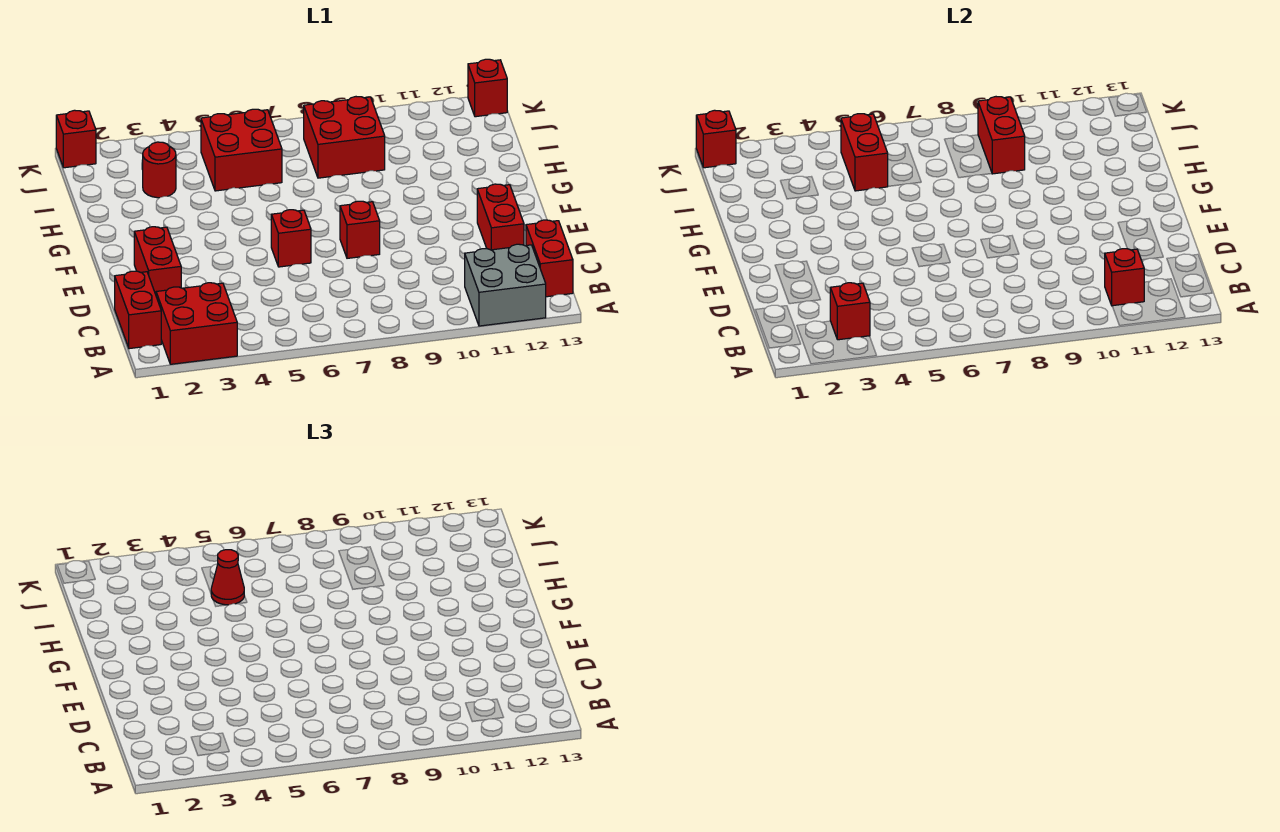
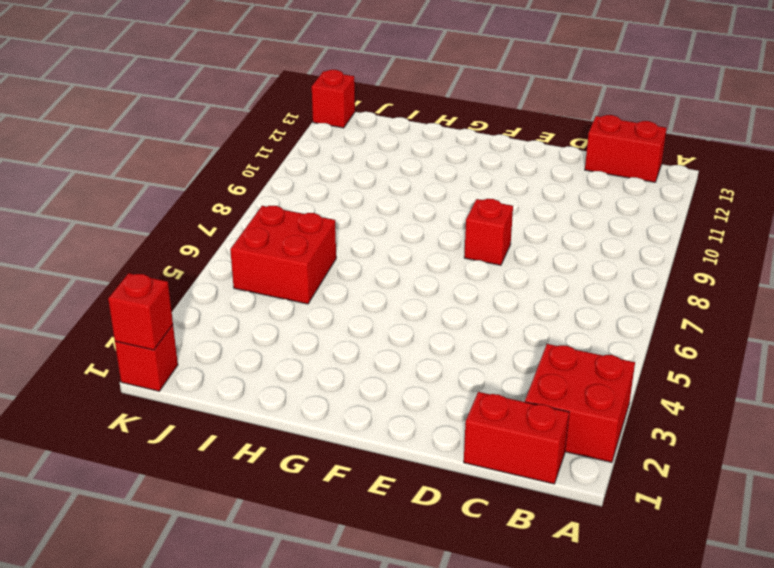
none -> grey 2x2 brick [465,244,546,326]
none -> red 1x2 brick [134,227,181,294]
none -> red 1x2 brick [477,184,524,250]

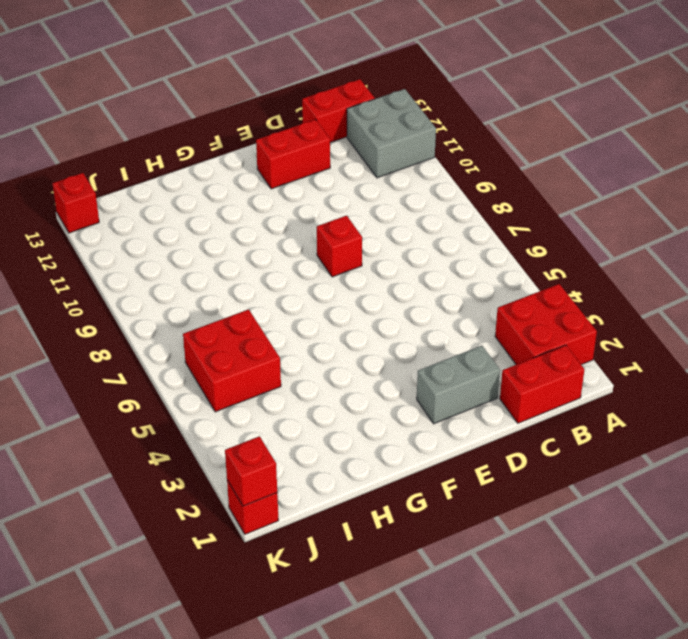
grey 1x2 brick [417,346,500,424] -> red 1x2 brick [134,227,181,294]
none -> red 1x1 brick [271,210,311,267]
none -> red 1x1 round brick [143,142,176,198]
none -> red 2x2 brick [304,97,385,178]

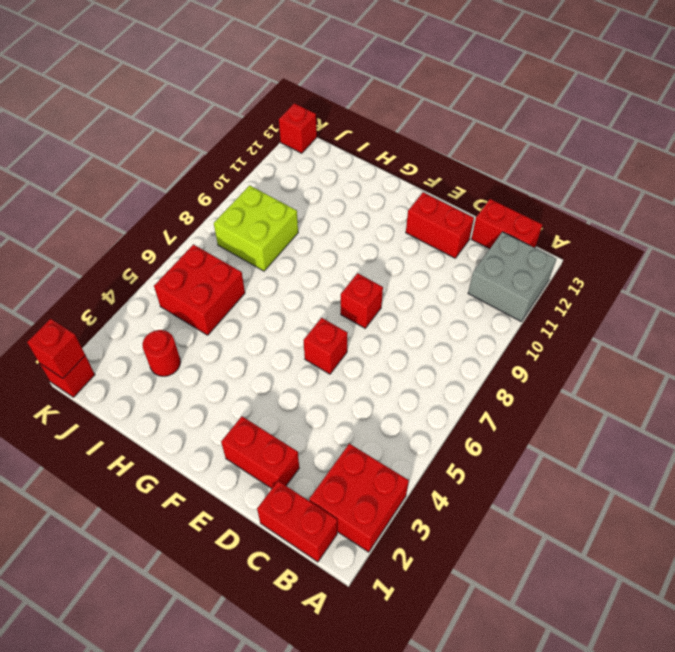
lime 2x2 brick [214,185,298,271] -> red 2x2 brick [304,97,385,178]
none -> red 1x1 brick [830,283,870,340]
none -> red 1x1 brick [1105,249,1144,306]
none -> red 1x2 brick [841,114,888,191]

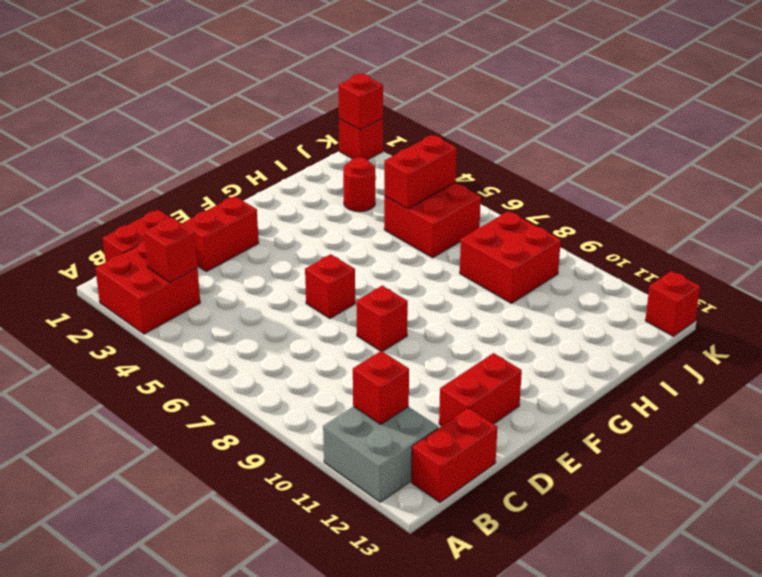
none -> red 1x2 brick [978,97,1025,174]
none -> red 1x1 cone [211,550,244,605]

